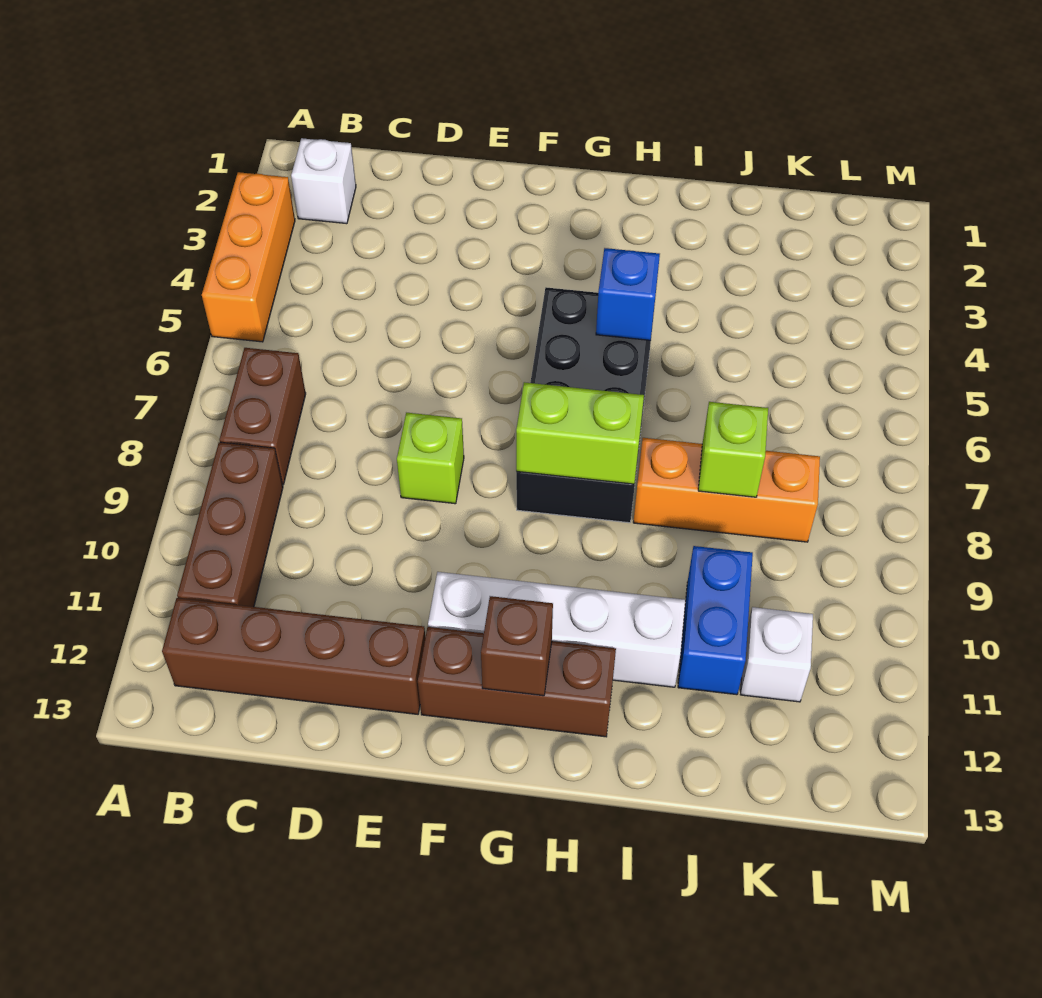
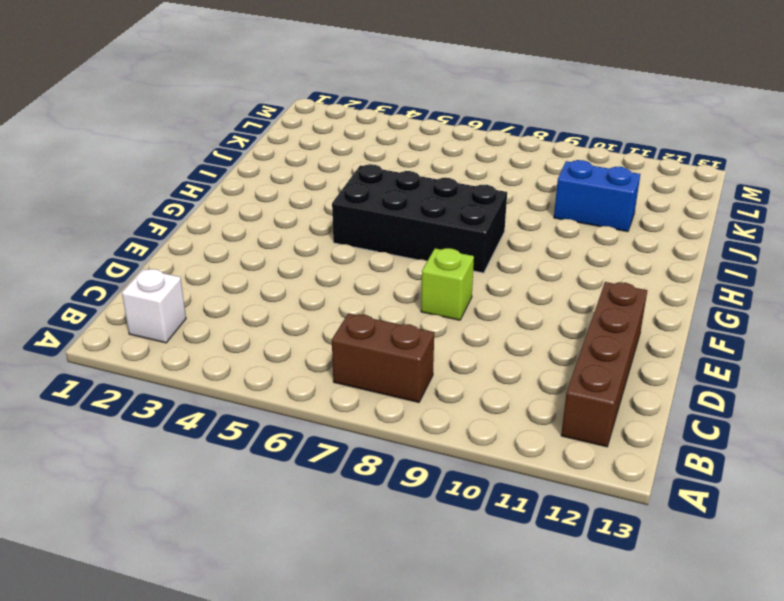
none -> orange 1x3 brick [202,172,295,342]
none -> brown 1x3 brick [177,442,283,607]
none -> white 1x4 brick [428,572,686,687]

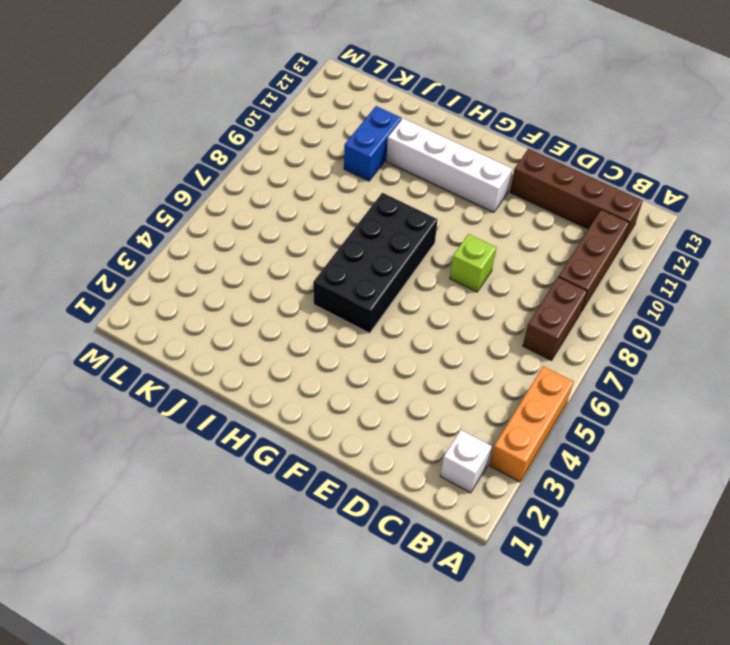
none -> brown 1x3 brick [418,627,616,737]
none -> orange 1x3 brick [633,438,820,542]
none -> white 1x1 brick [740,607,813,702]

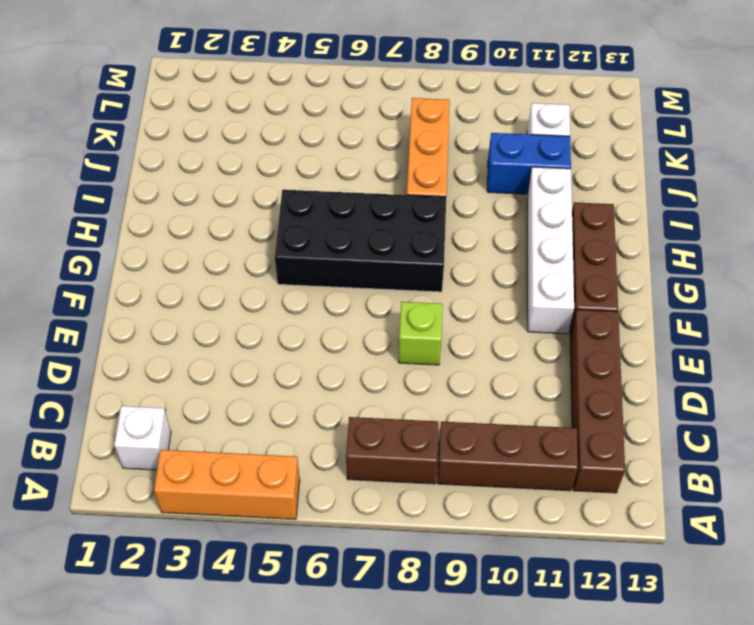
none -> lime 1x2 brick [516,382,644,484]
none -> brown 1x1 brick [481,596,553,696]
none -> blue 1x1 brick [596,248,660,340]

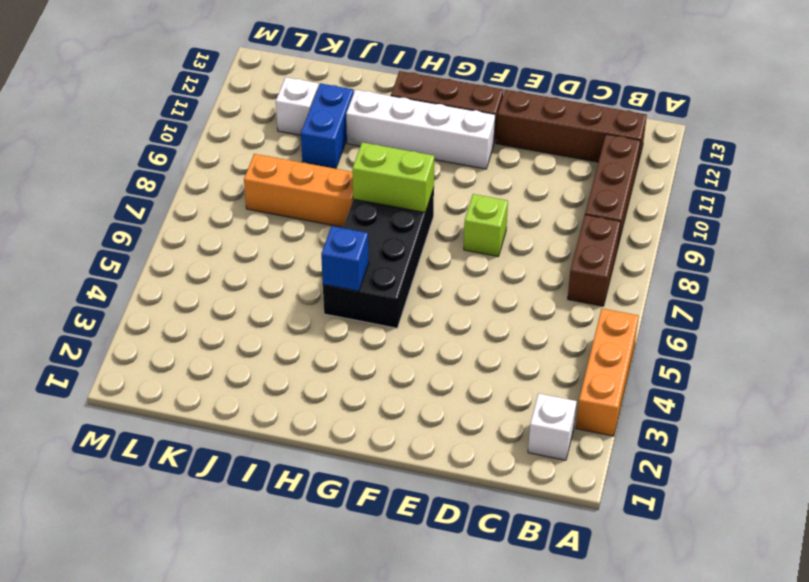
none -> brown 1x1 brick [481,596,553,696]
none -> lime 1x1 brick [698,402,768,497]

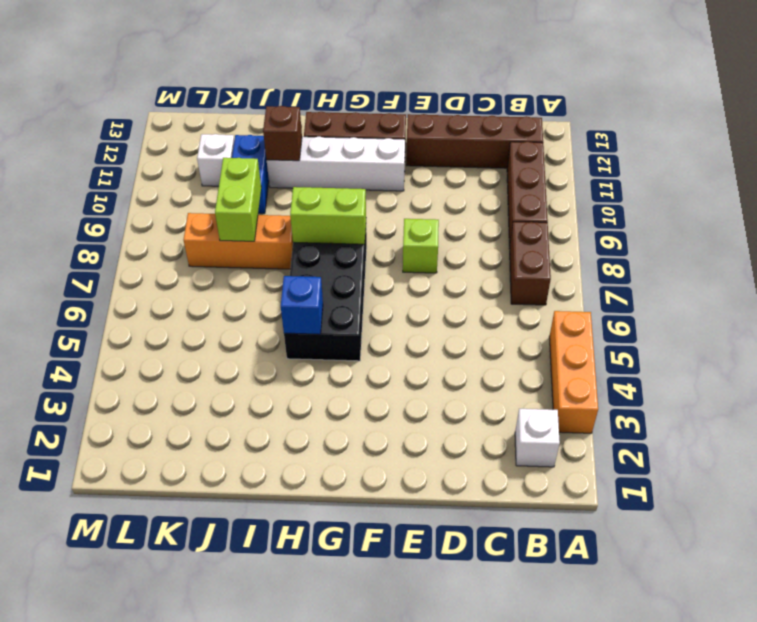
brown 1x1 brick [263,106,302,161] -> brown 1x1 brick moved to [481,596,553,696]
lime 1x2 brick [215,158,261,241] -> lime 1x1 brick [698,402,768,497]

